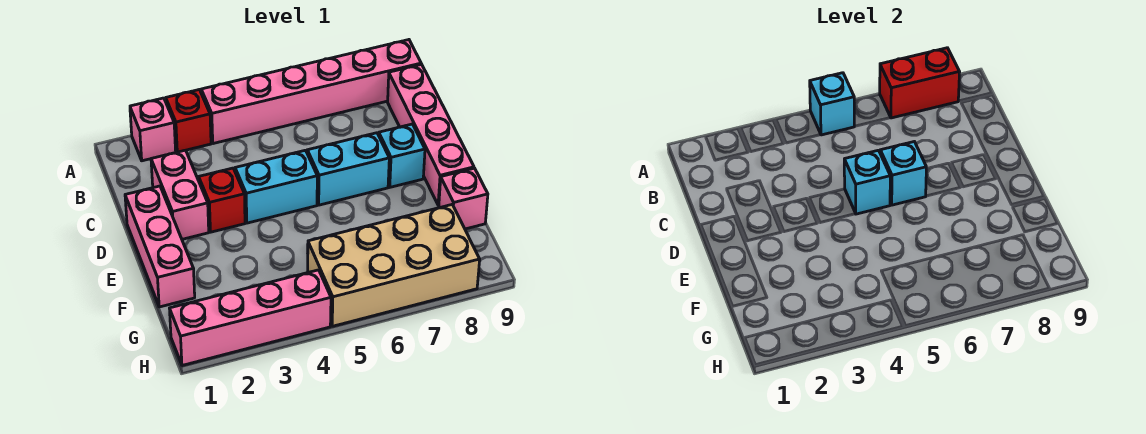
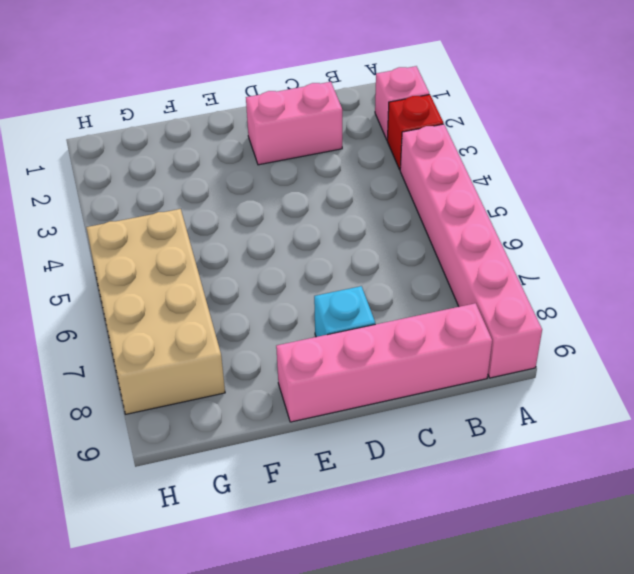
none -> pink 1x3 brick [125,186,195,307]
none -> red 1x1 brick [199,168,245,232]
none -> cyan 1x2 brick [235,150,317,223]

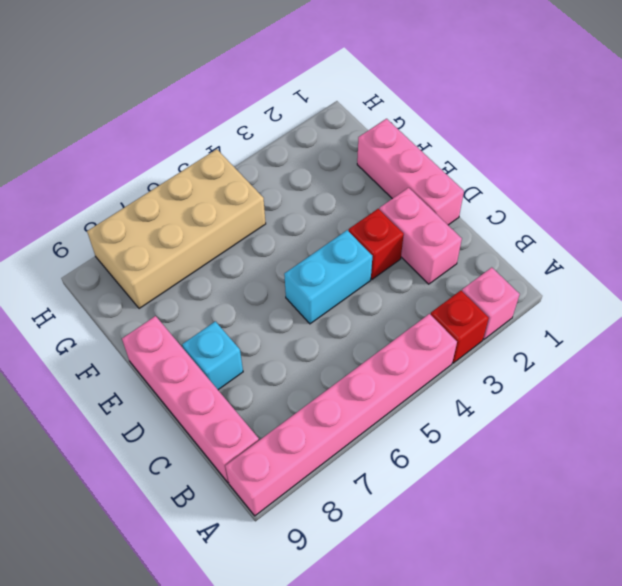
none -> cyan 1x2 brick [307,133,389,205]
none -> pink 1x1 brick [439,168,488,229]
none -> pink 1x4 brick [170,270,331,366]

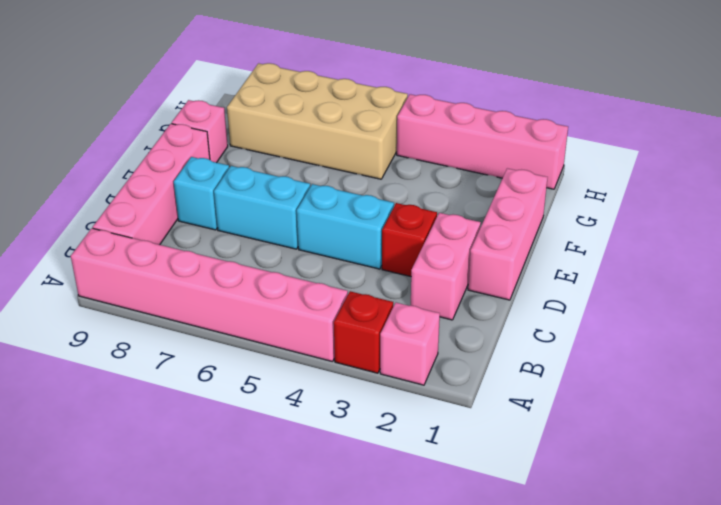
none -> cyan 1x1 brick [810,73,854,135]
none -> red 1x2 brick [880,48,960,118]
none -> cyan 1x1 brick [844,150,890,214]

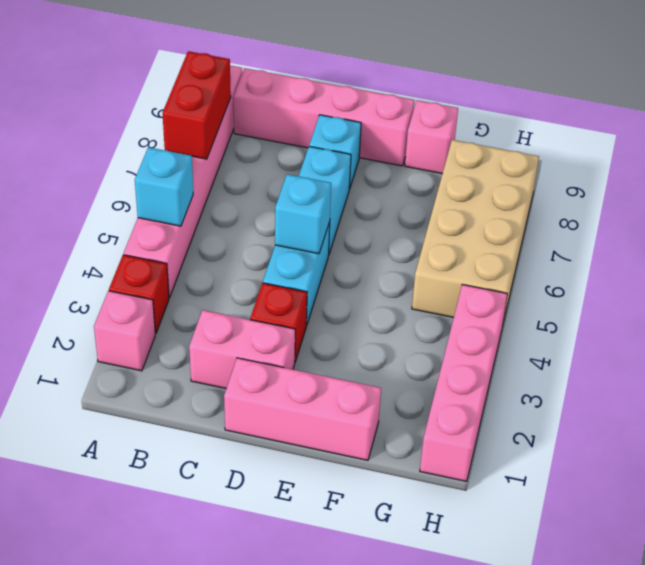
none -> cyan 1x1 brick [880,142,926,205]

